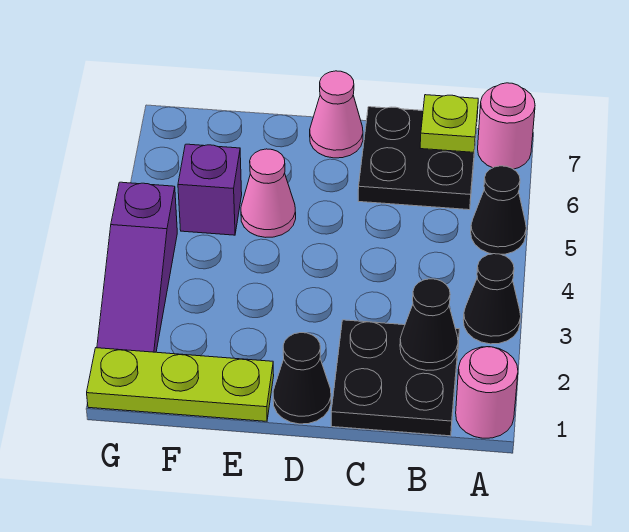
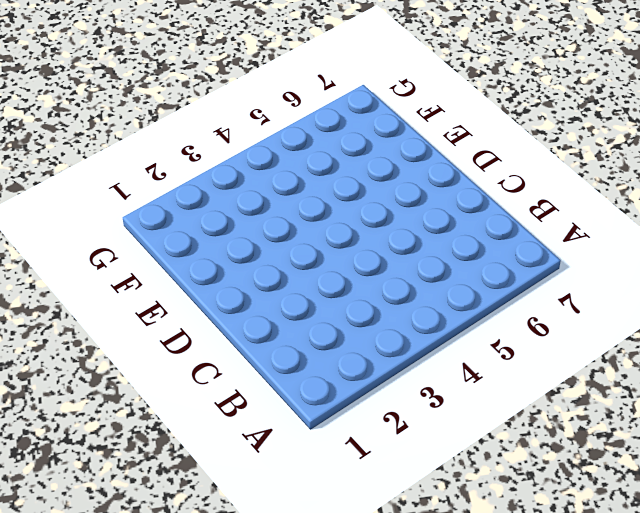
none -> pink 1x1 round brick [456,347,518,438]
none -> black 1x1 cone [463,254,521,344]
none -> black 1x1 cone [471,166,526,254]

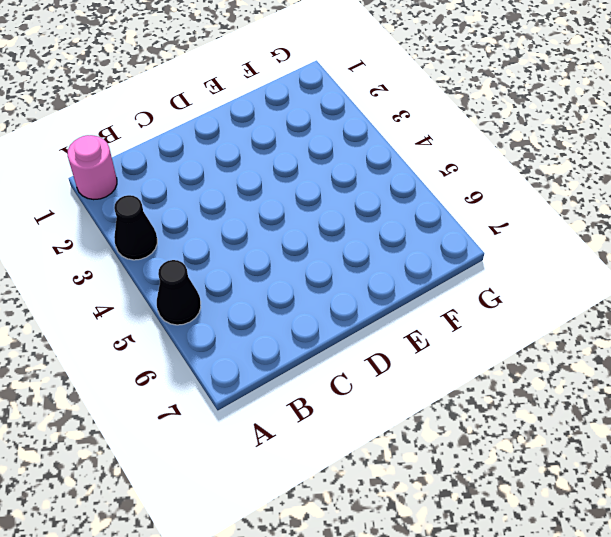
none -> pink 1x1 round brick [478,83,535,169]
none -> black 2x2 plate [331,320,459,436]
none -> black 2x2 plate [358,107,477,210]

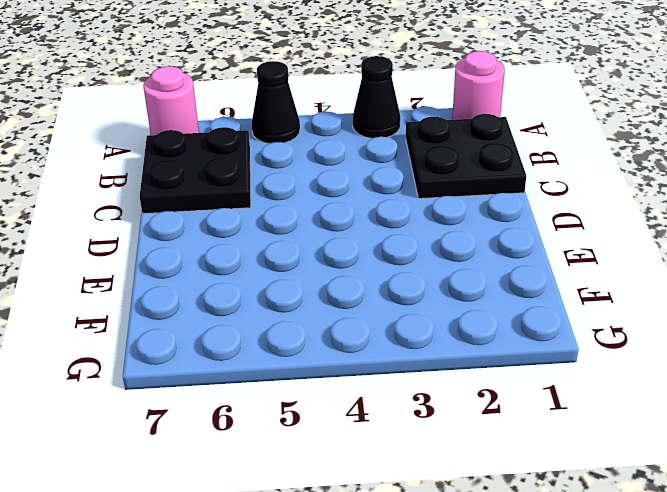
none -> black 1x1 cone [273,333,331,424]
none -> pink 1x1 cone [310,71,363,158]
none -> lime 1x3 plate [87,348,274,421]

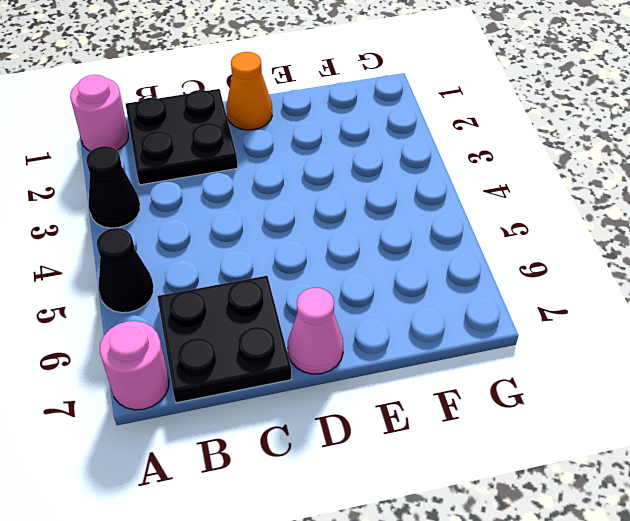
orange 1x1 cone [226,52,272,130] -> black 1x1 cone [273,333,331,424]
none -> lime 1x3 plate [87,348,274,421]
none -> pink 1x1 cone [241,149,296,237]
none -> purple 1x1 brick [178,144,242,235]

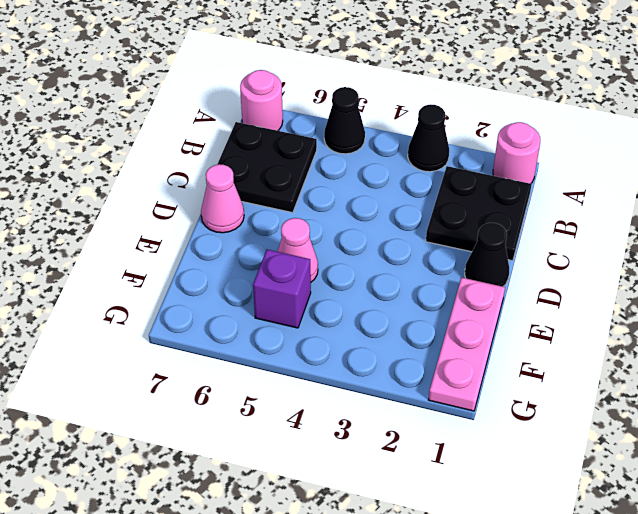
pink 1x3 plate [428,278,505,411] -> lime 1x3 plate [87,348,274,421]
none -> purple 1x3 slope [97,182,177,352]
none -> black 1x1 cone [400,279,458,370]
none -> lime 1x1 plate [420,95,478,152]

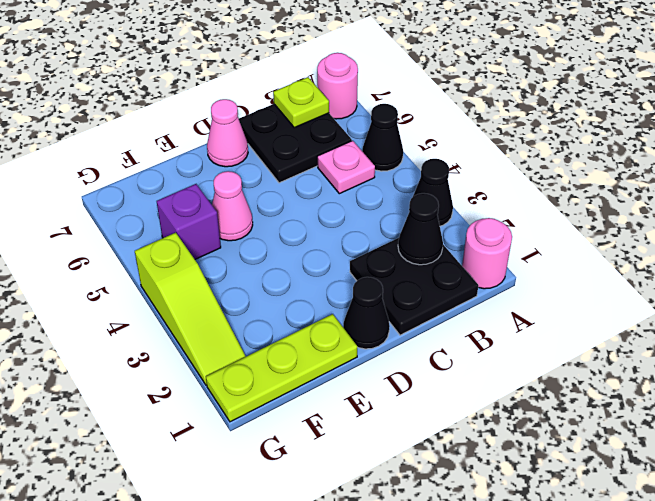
pink 1x1 plate [317,141,375,194] -> none
lime 1x3 slope [135,233,246,385] -> purple 1x3 slope [97,182,177,352]

